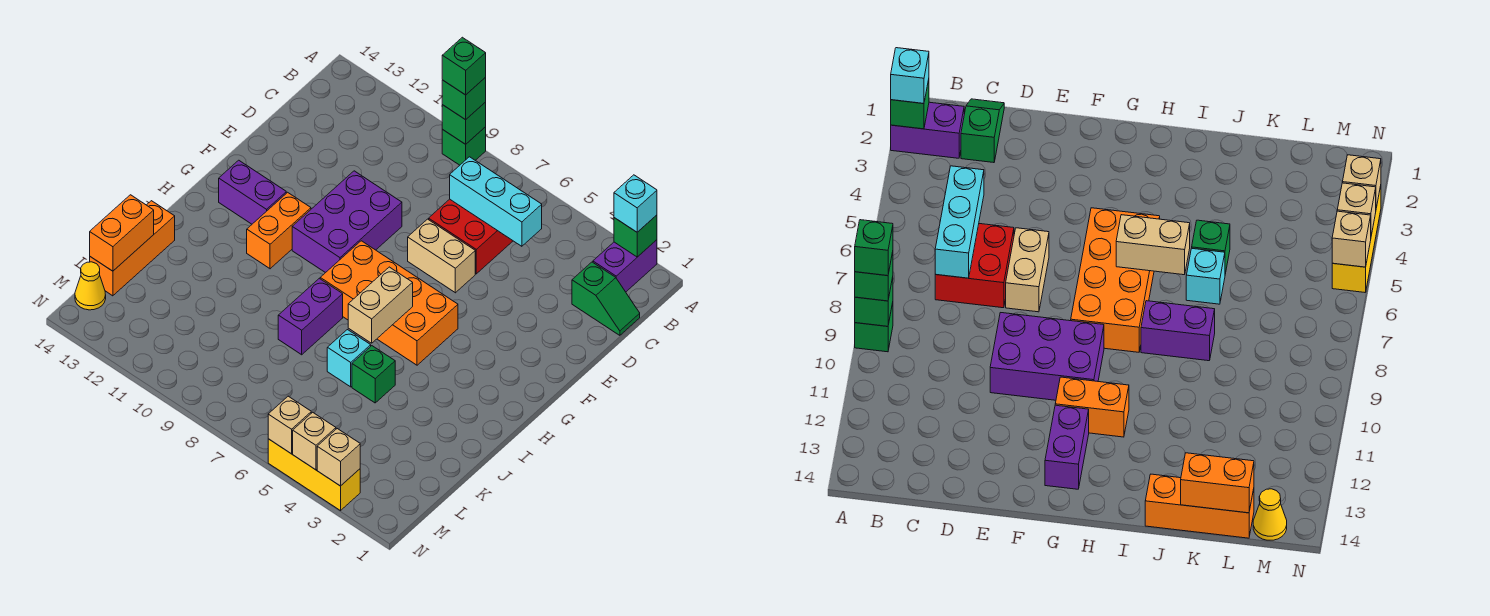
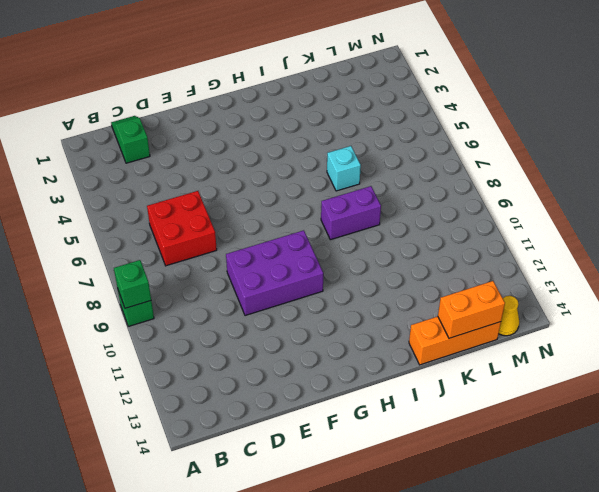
none -> purple 1x2 brick [593,240,657,292]
none -> tan 1x2 brick [408,219,475,293]
none -> orange 2x4 brick [320,241,458,365]

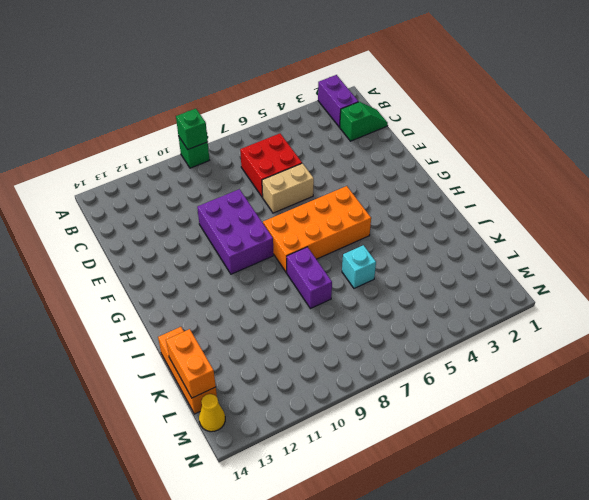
none -> orange 1x2 brick [247,192,311,269]
none -> purple 1x2 brick [219,160,286,224]
none -> green 1x1 brick [352,346,395,403]

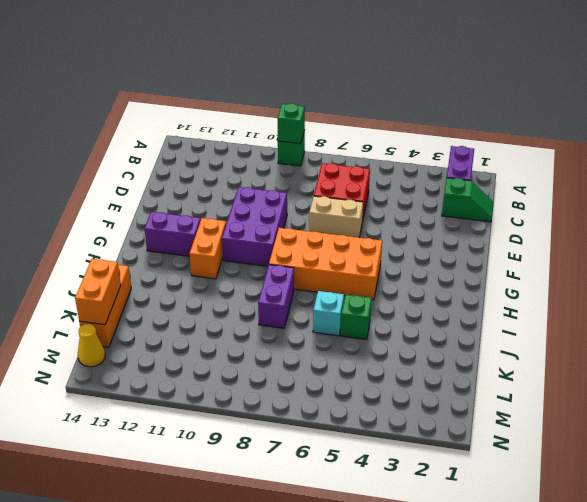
none -> yellow 1x3 brick [268,439,360,511]
none -> green 1x1 brick [614,215,657,257]
none -> cyan 1x3 brick [450,157,542,246]

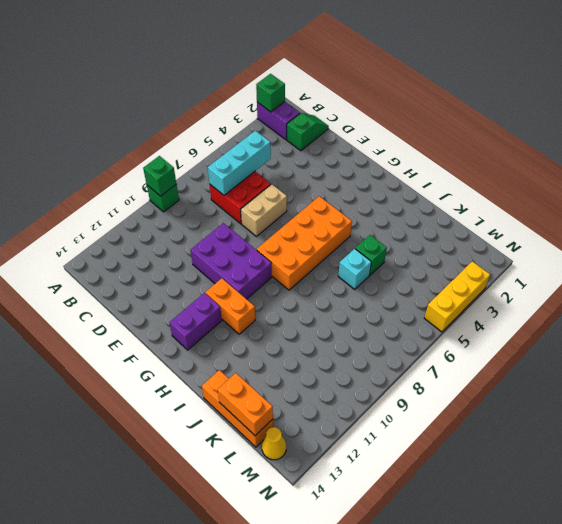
none -> purple 1x2 brick [278,278,343,355]
none -> tan 1x2 brick [348,267,413,343]
none -> tan 1x1 brick [317,429,360,486]

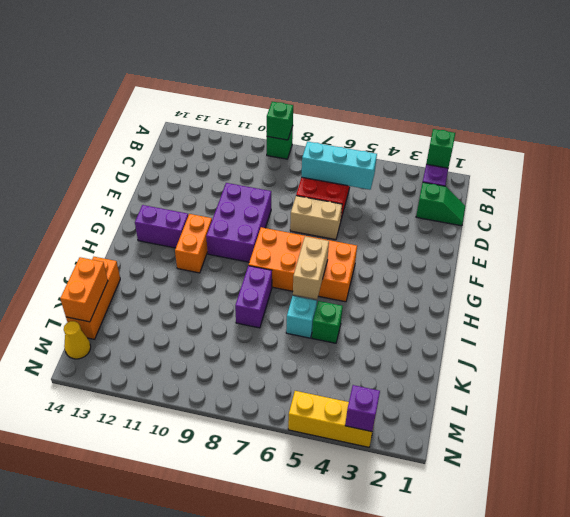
purple 1x1 brick [345,385,380,432] -> tan 1x1 brick [317,429,360,486]
none -> tan 1x1 brick [293,412,336,470]
none -> tan 1x1 brick [268,396,311,454]
none -> cyan 1x1 brick [614,175,657,232]

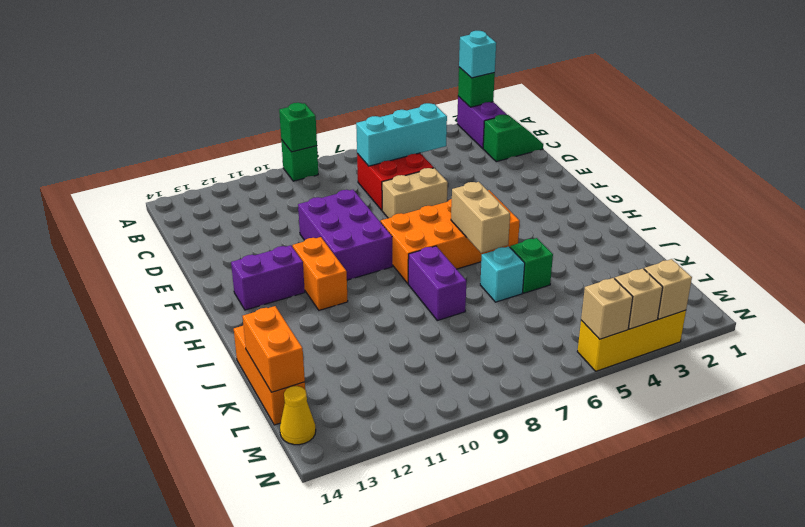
none -> green 1x1 brick [442,77,486,120]
none -> green 1x1 brick [442,37,486,95]

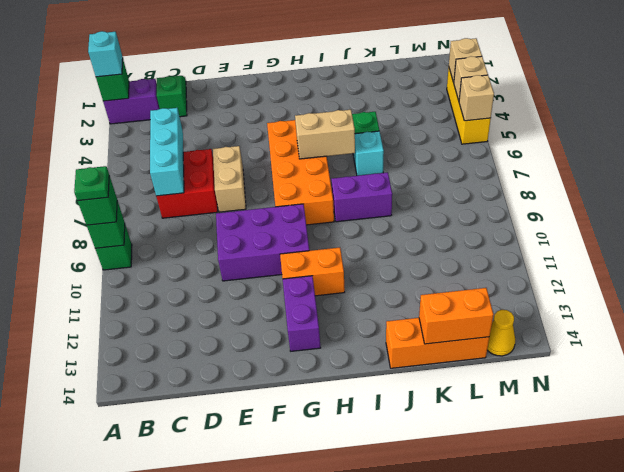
green 1x1 plate [74,166,109,201] -> green 1x1 brick [442,37,486,95]

